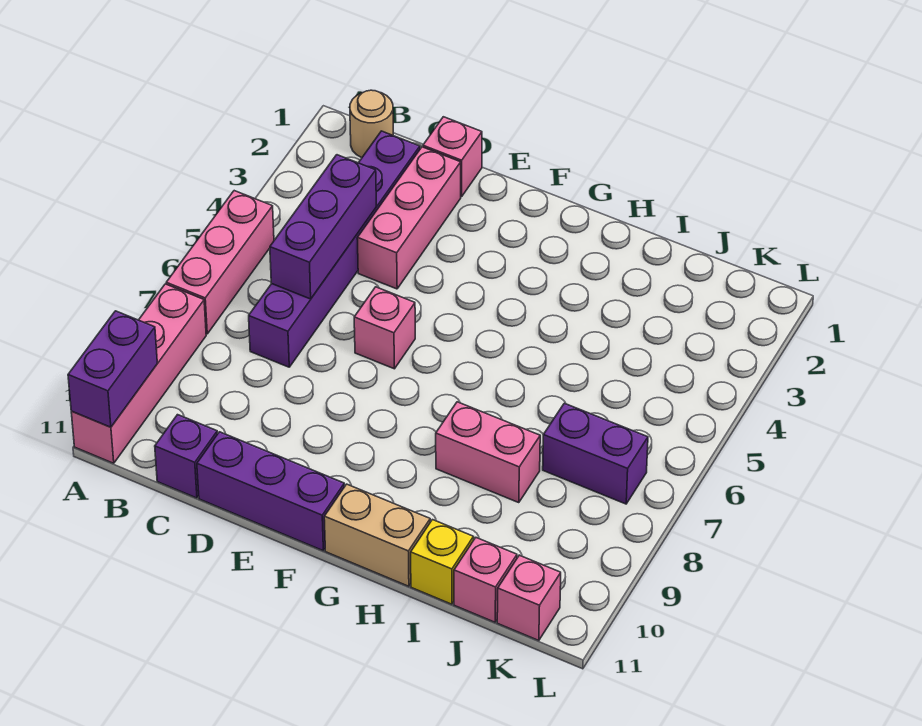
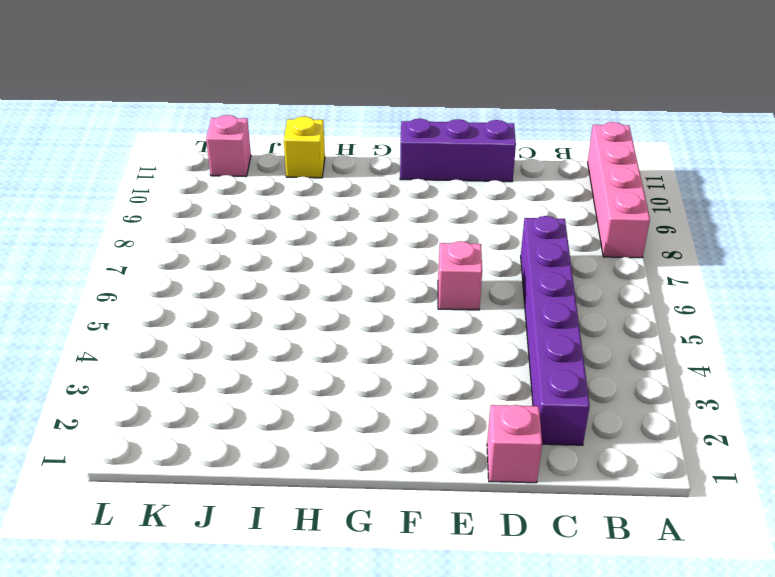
none -> pink 1x3 brick [166,191,274,334]
none -> tan 1x1 round brick [350,90,393,158]
none -> purple 1x1 brick [155,415,217,498]

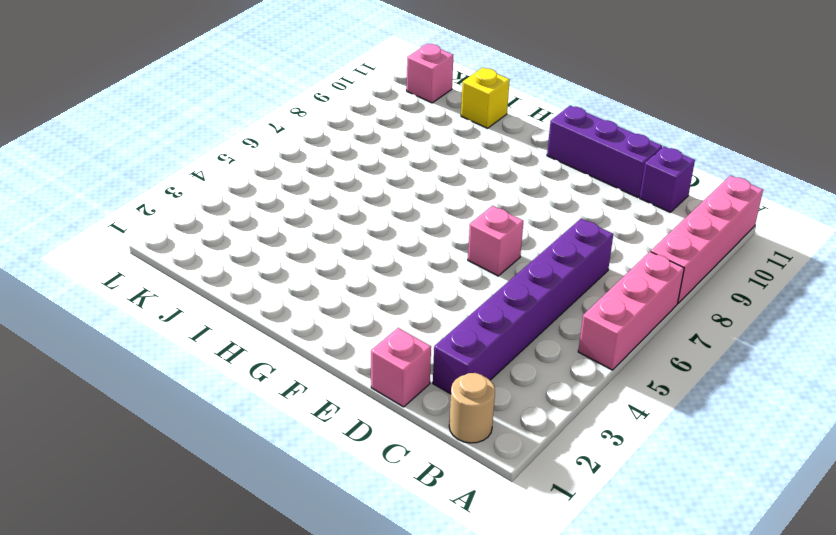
none -> pink 1x3 brick [357,147,461,289]
none -> tan 1x2 brick [324,484,430,586]
none -> pink 1x2 brick [436,402,540,503]

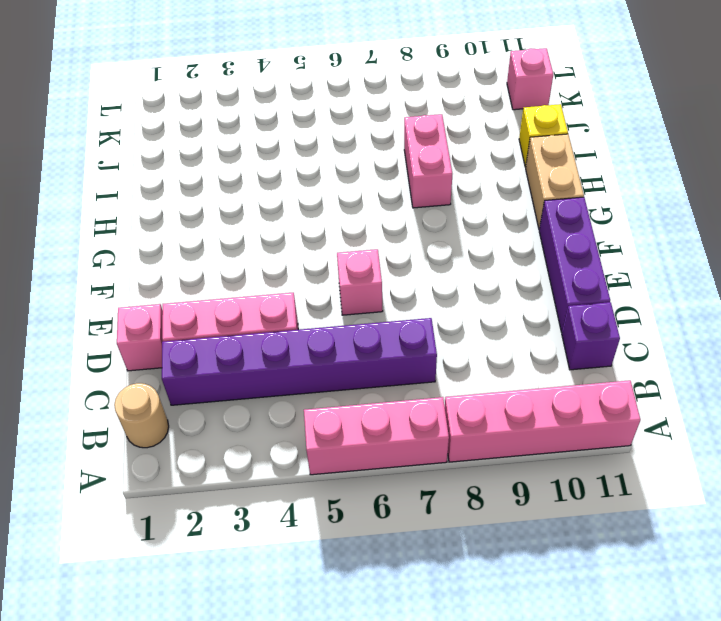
none -> purple 1x2 brick [543,403,648,504]
none -> pink 1x1 brick [454,538,517,622]
none -> purple 1x2 brick [68,311,157,427]

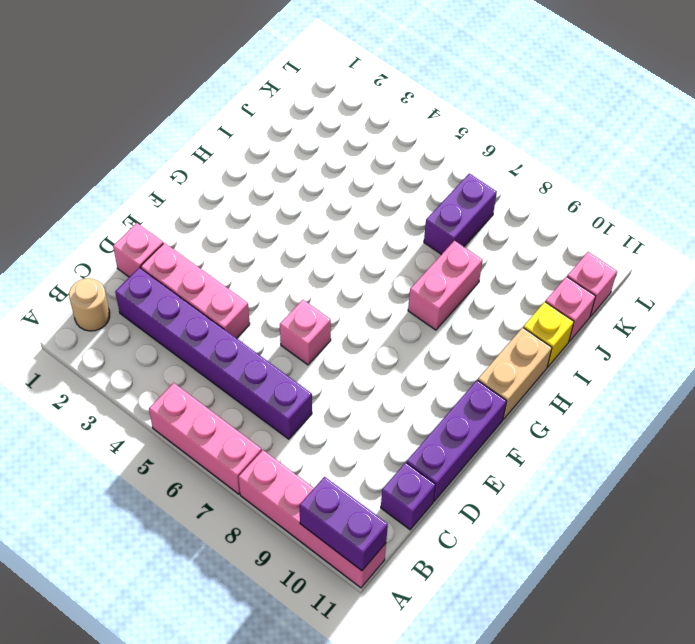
none -> purple 1x3 brick [270,155,376,299]

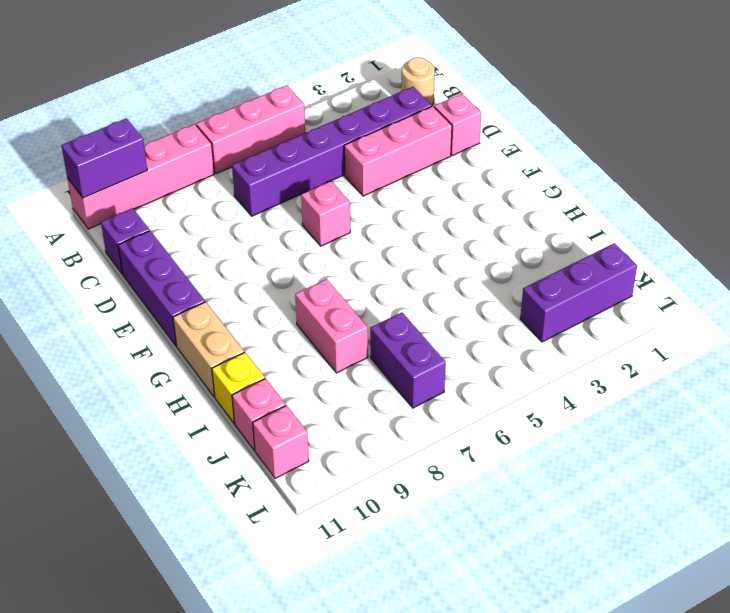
purple 1x3 brick [520,243,637,342] -> purple 1x3 brick moved to [270,155,376,299]

